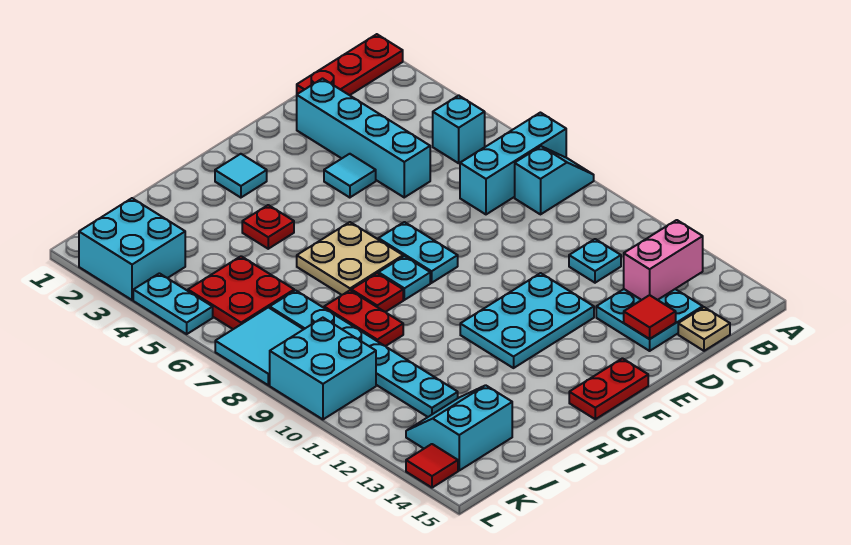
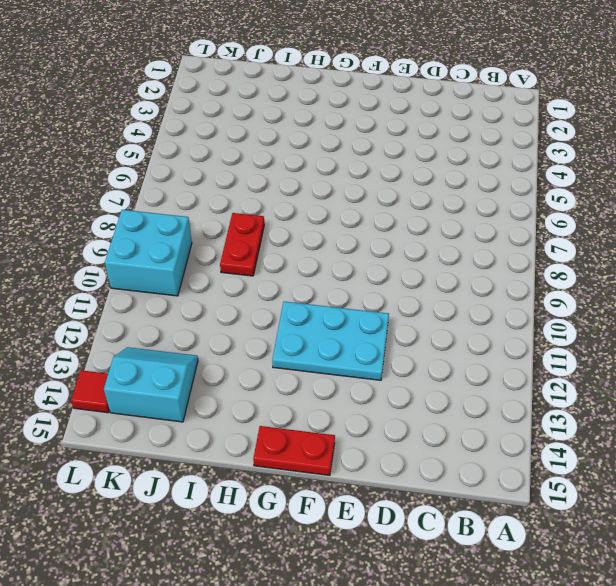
none -> red 1x3 plate [297,34,403,95]
none -> cyan 1x3 brick [460,113,566,214]
none -> cyan 1x2 slope [515,146,594,214]

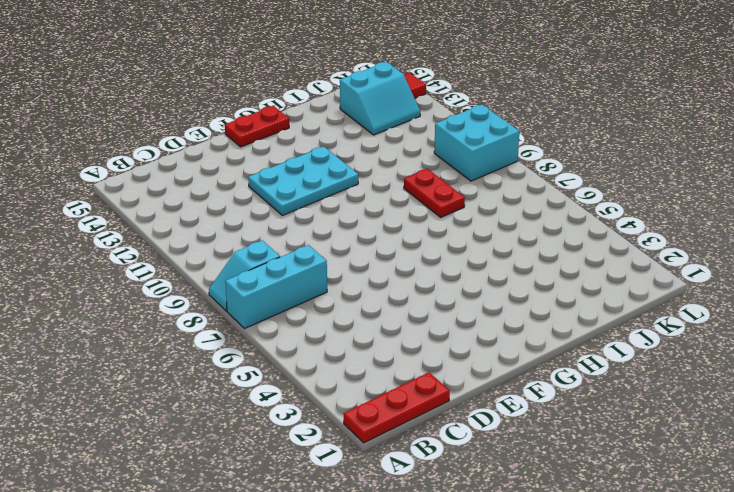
none -> cyan 1x1 brick [433,95,485,163]
none -> cyan 1x1 plate [569,239,621,283]
none -> cyan 2x2 plate [596,289,703,351]

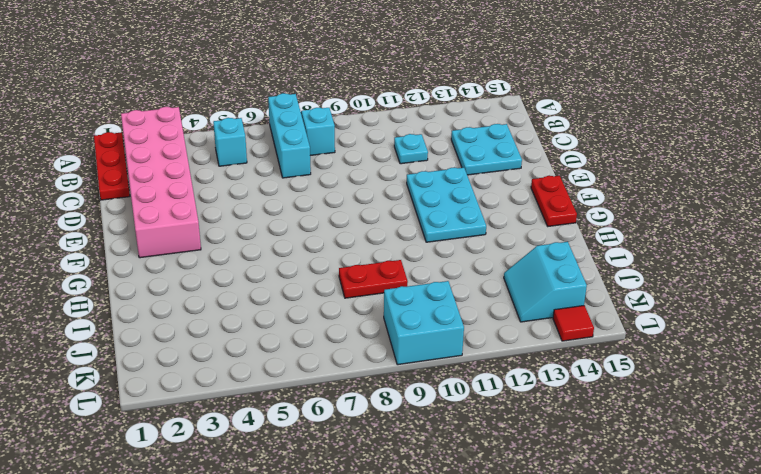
pink 2x6 brick [121,107,201,258] -> cyan 1x4 brick [297,79,430,197]
none -> tan 1x1 plate [678,307,730,351]
none -> cyan 1x1 tile [324,154,376,198]
none -> cyan 1x2 plate [378,222,458,283]

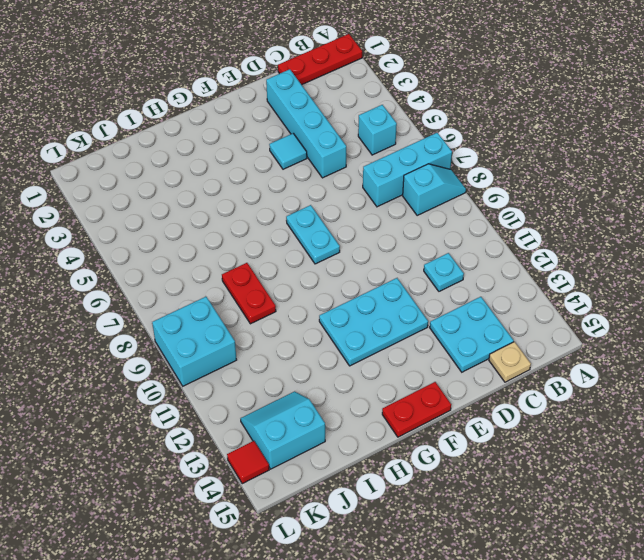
none -> cyan 1x1 tile [215,154,267,198]
none -> tan 2x2 plate [297,222,403,295]
none -> cyan 1x1 plate [379,256,430,300]

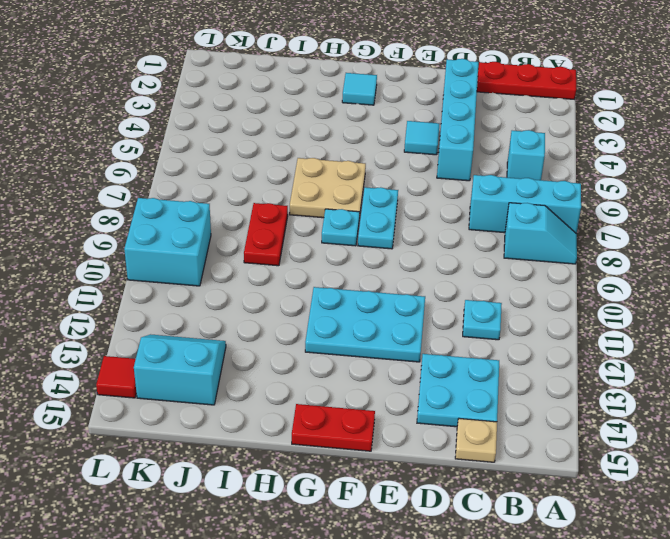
none -> red 1x1 plate [242,205,294,249]
none -> red 1x1 plate [351,273,403,312]
none -> red 2x2 plate [188,256,294,329]

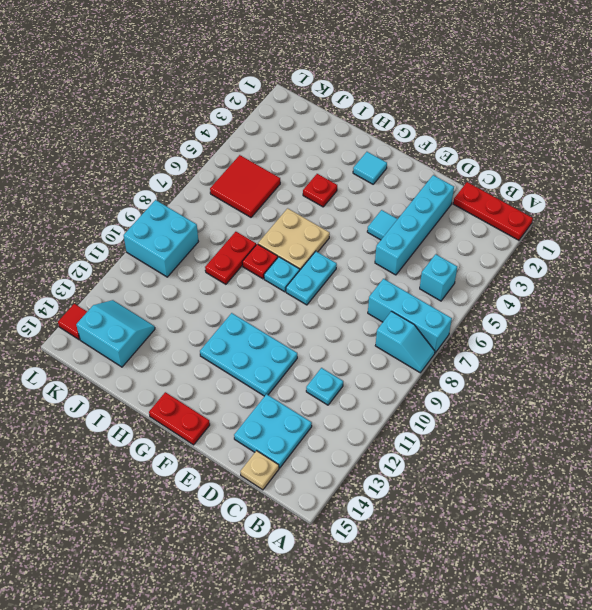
red 2x2 tile [210,155,280,217] -> red 2x2 plate [188,256,294,329]
none -> cyan 1x6 plate [270,290,458,417]
none -> cyan 2x2 brick [79,198,185,300]
none -> cyan 2x2 tile [215,307,303,385]

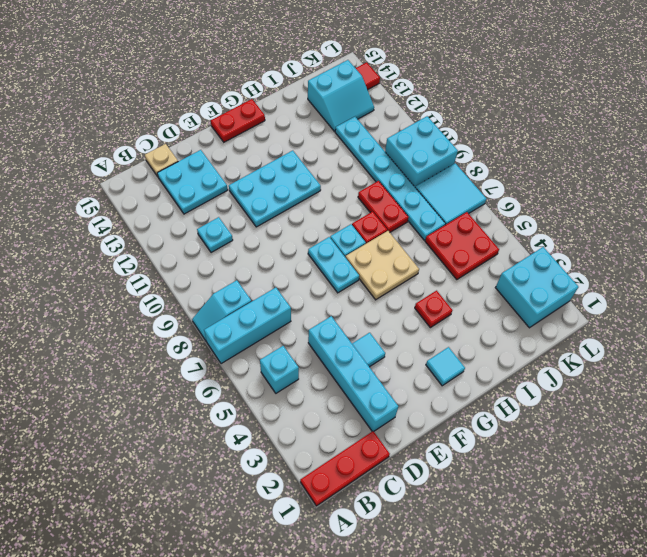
none -> cyan 1x2 plate [133,273,213,334]
none -> pink 1x2 brick [624,220,703,300]
none -> red 1x1 tile [624,295,676,339]

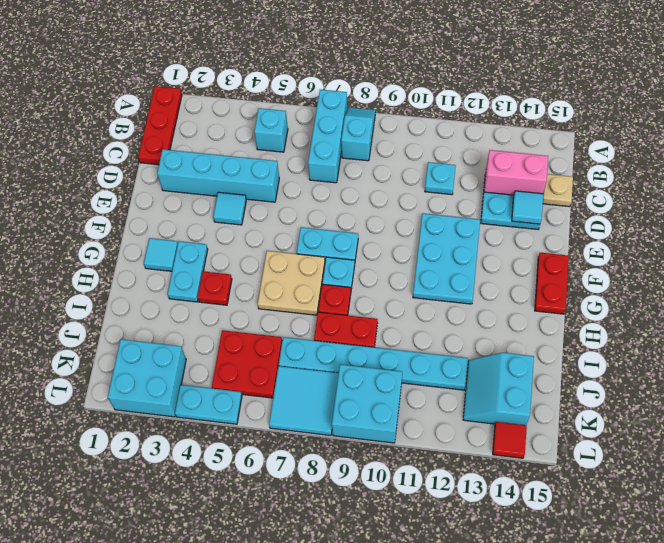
pink 1x2 brick [484,150,548,195] -> pink 1x2 brick turned to [624,220,703,300]
cyan 1x1 tile [512,191,543,224] -> red 1x1 tile [624,295,676,339]
cyan 1x2 plate [168,241,208,302] -> none

